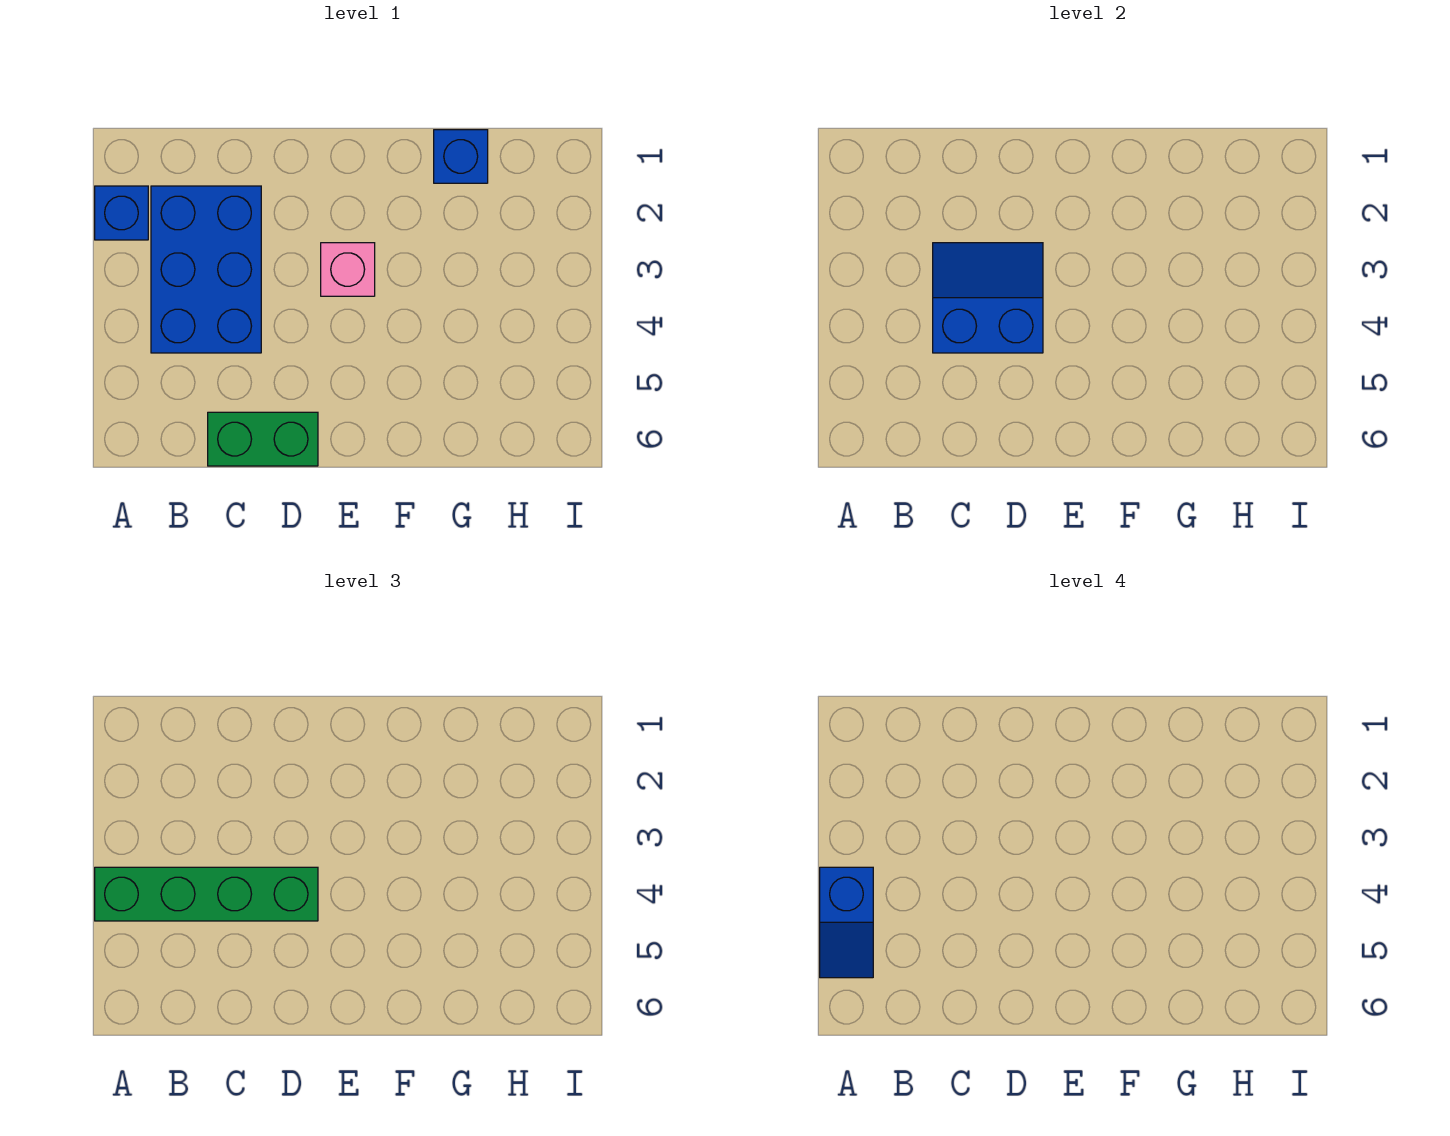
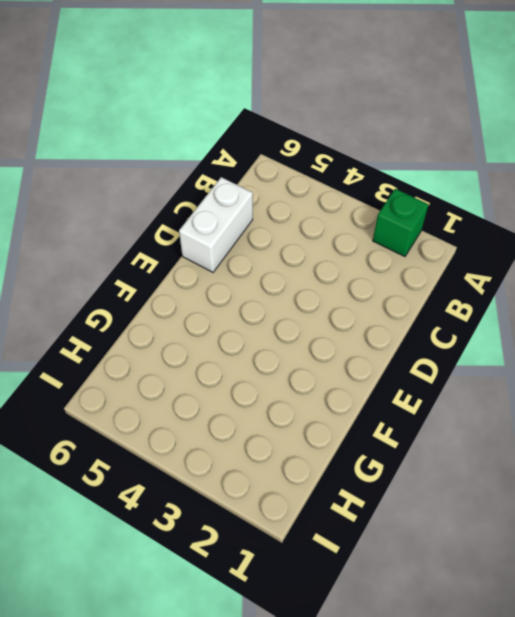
green 1x1 brick [373,189,429,257] -> blue 1x1 brick [95,186,148,240]
white 1x2 brick [179,177,253,272] -> green 1x2 brick [208,412,318,466]
none -> blue 2x3 brick [151,186,261,353]
none -> pink 1x1 brick [321,243,375,296]

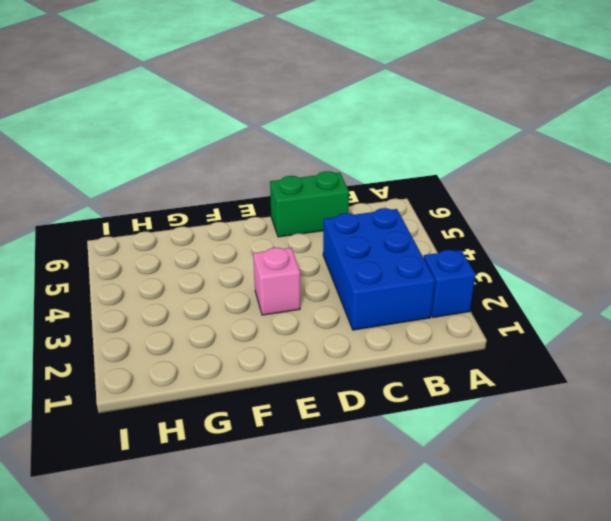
none -> blue 1x1 brick [434,130,488,183]
none -> blue 2x2 slope [933,243,1043,353]

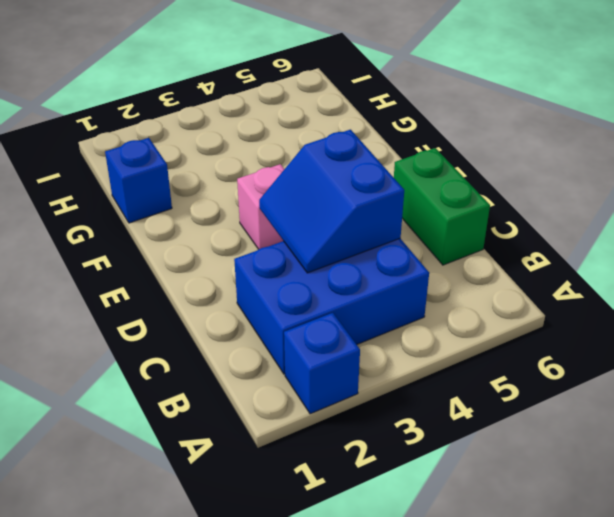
none -> green 1x4 brick [95,867,318,921]
none -> blue 1x2 slope [820,867,873,978]

